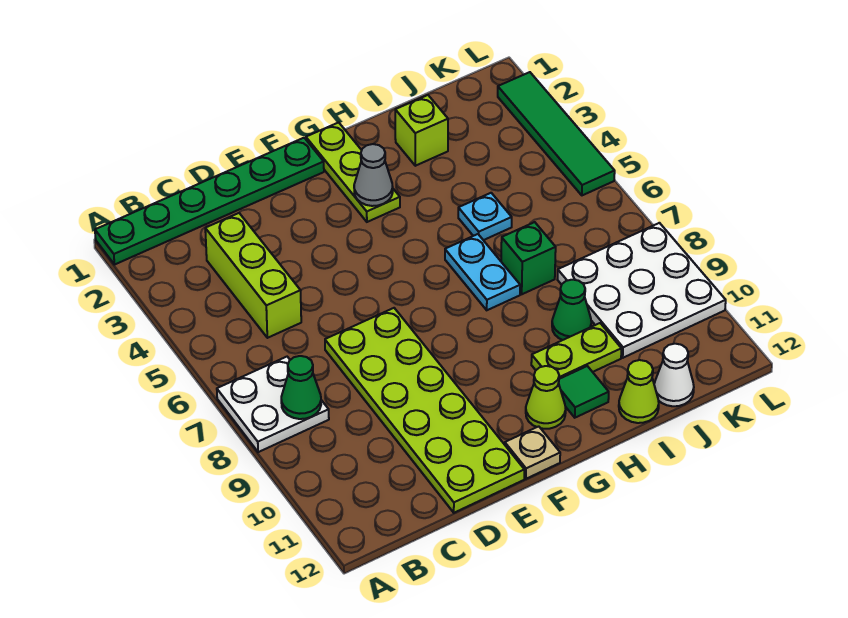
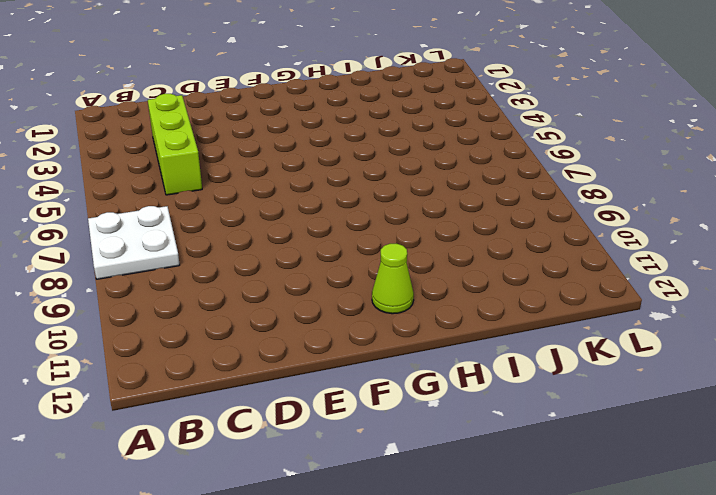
none -> green 1x6 plate [95,138,324,265]
none -> lime 2x6 plate [325,308,524,513]
none -> tan 1x1 plate [505,426,560,479]

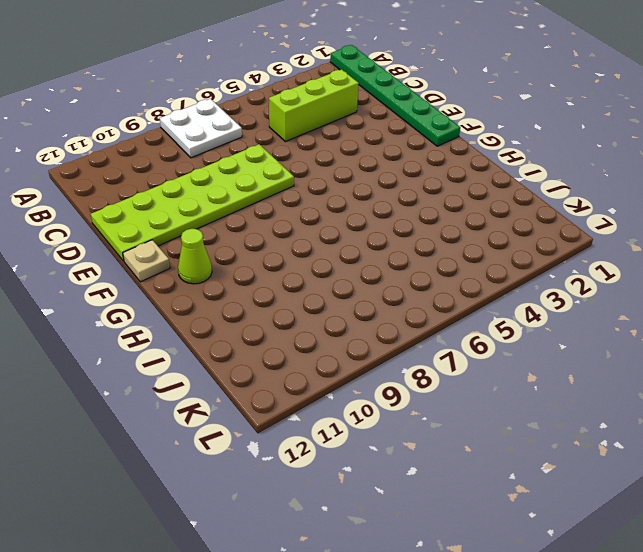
none -> lime 1x3 plate [306,122,400,222]
none -> cyan 1x2 plate [445,234,520,310]
none -> lime 1x2 plate [531,323,621,379]

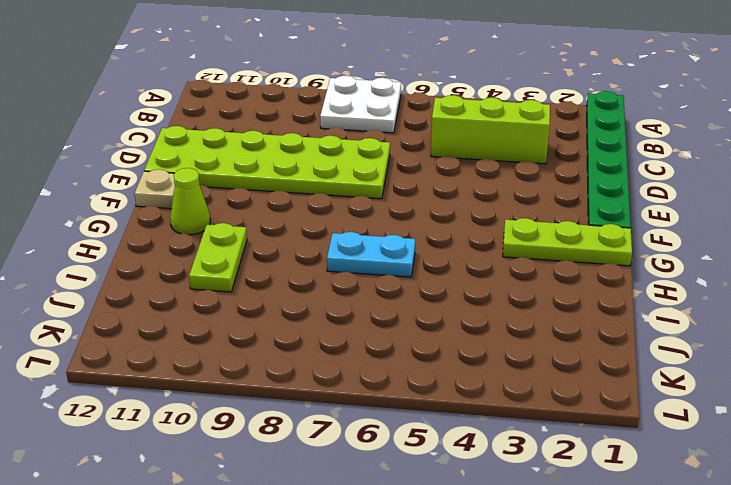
none -> green 1x1 tile [559,366,609,418]
none -> lime 1x1 brick [395,95,448,166]
none -> cyan 1x1 plate [458,193,512,240]

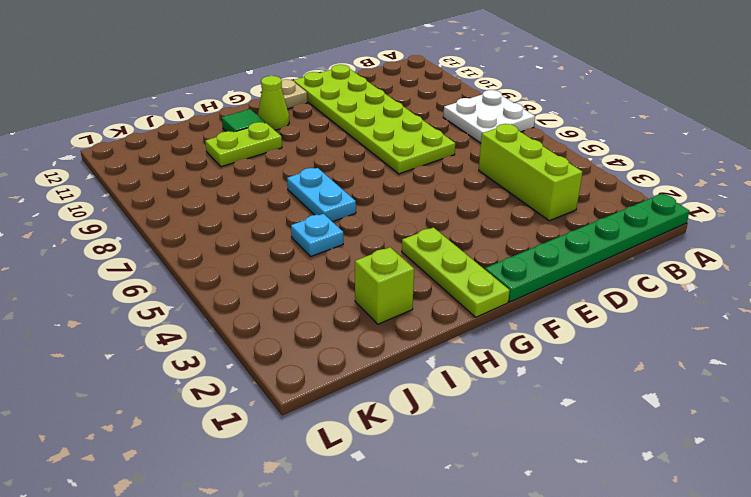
none -> green 1x1 brick [501,222,556,294]
none -> green 1x1 cone [552,280,591,340]
none -> lime 1x1 cone [619,360,659,423]

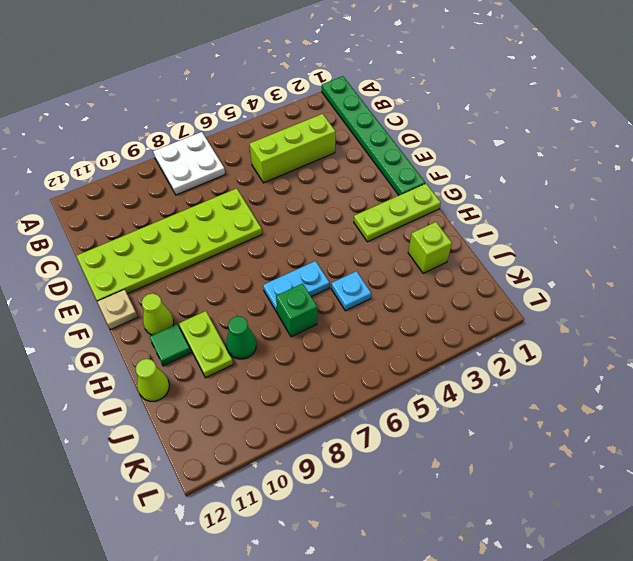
none -> white 3x3 plate [557,223,726,358]
none -> white 1x1 cone [654,344,694,406]
none -> green 1x4 tile [498,72,615,195]

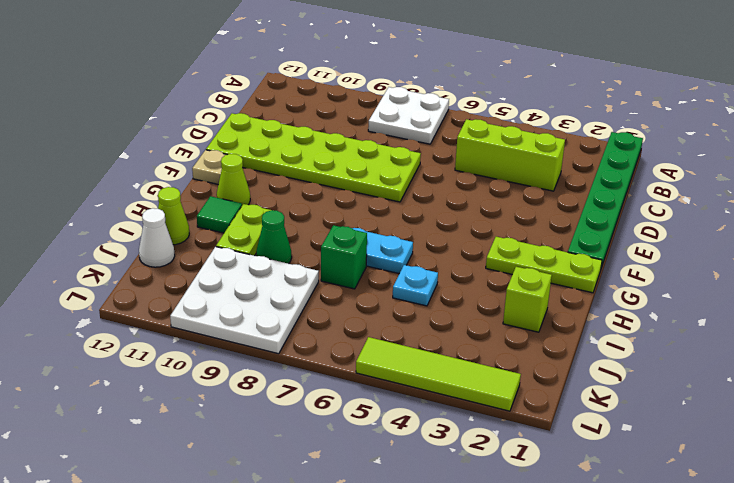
lime 1x4 tile [356,337,521,411] -> green 1x4 tile [498,72,615,195]
none -> green 1x1 cone [281,356,321,419]
none -> grey 1x1 cone [354,144,393,206]

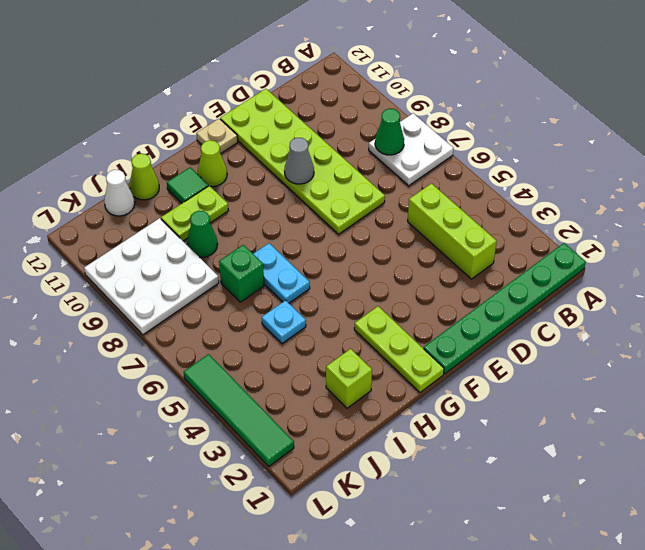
grey 1x1 cone [284,138,314,184] -> grey 1x1 cone moved to [354,144,393,206]

